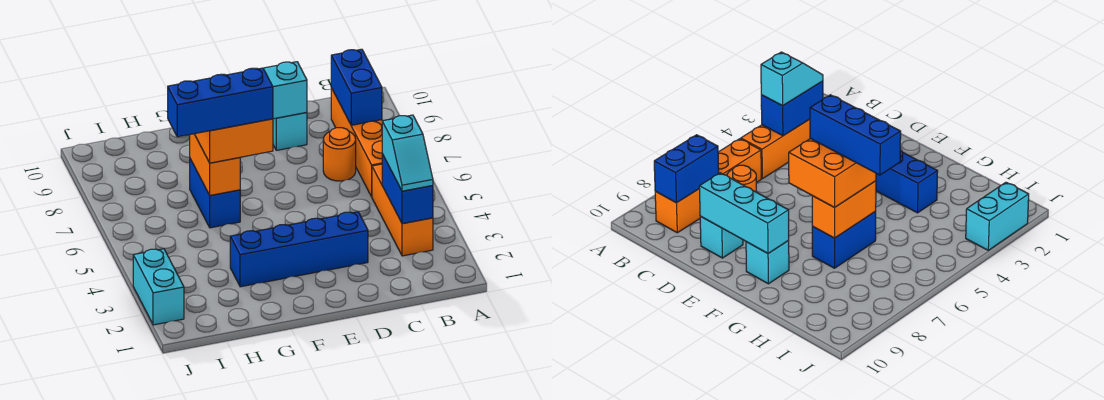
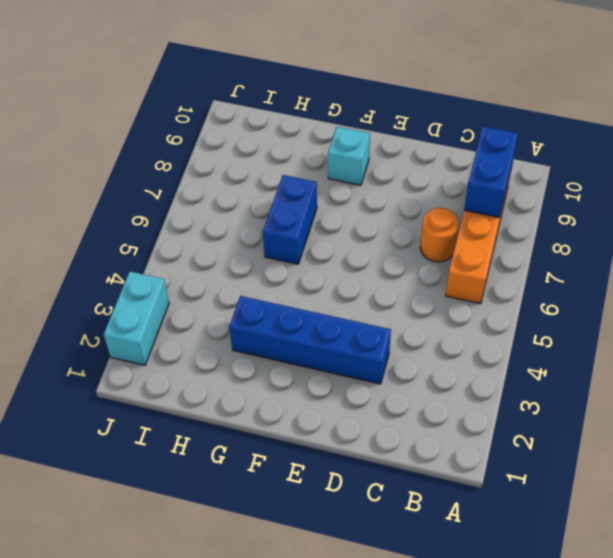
none -> orange 1x3 brick [372,164,433,256]
none -> cyan 1x1 brick [273,112,307,150]
none -> blue 1x2 brick [382,154,433,224]

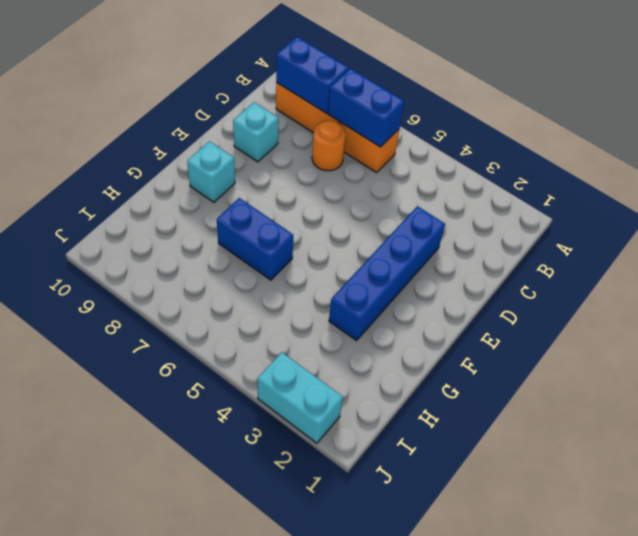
blue 1x2 brick [328,68,404,147] -> blue 1x2 brick moved to [382,154,433,224]
none -> orange 1x3 brick [372,164,433,256]
none -> cyan 1x3 brick [221,62,307,119]
none -> orange 1x2 brick [190,134,240,195]

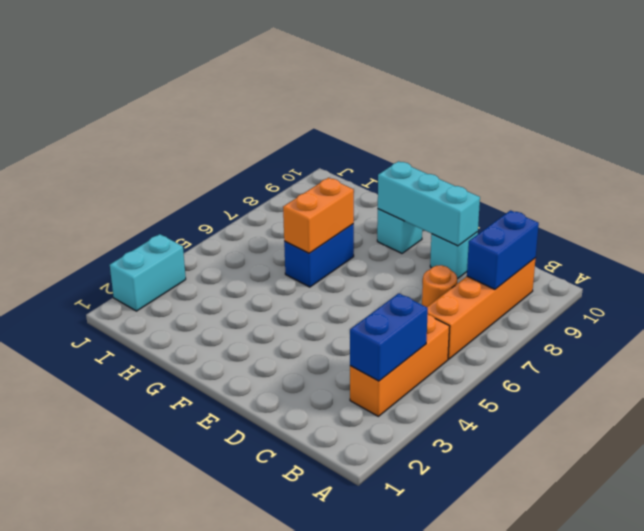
none -> blue 1x4 brick [230,212,368,287]
none -> cyan 1x2 slope [382,115,433,191]
none -> orange 2x2 brick [195,119,273,163]

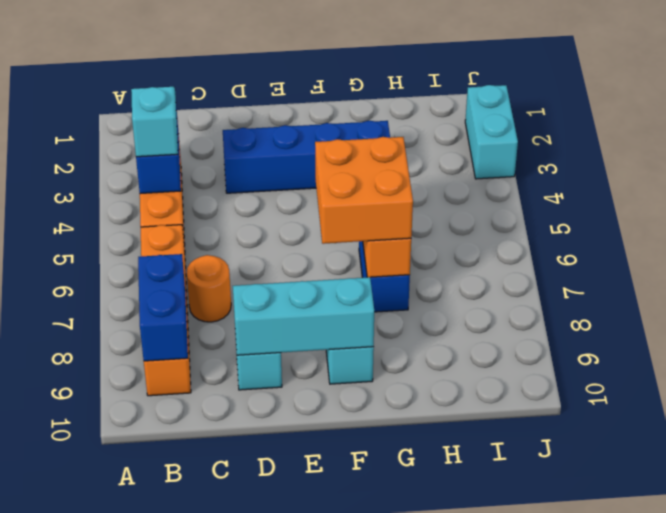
none -> blue 1x3 brick [168,68,273,137]

